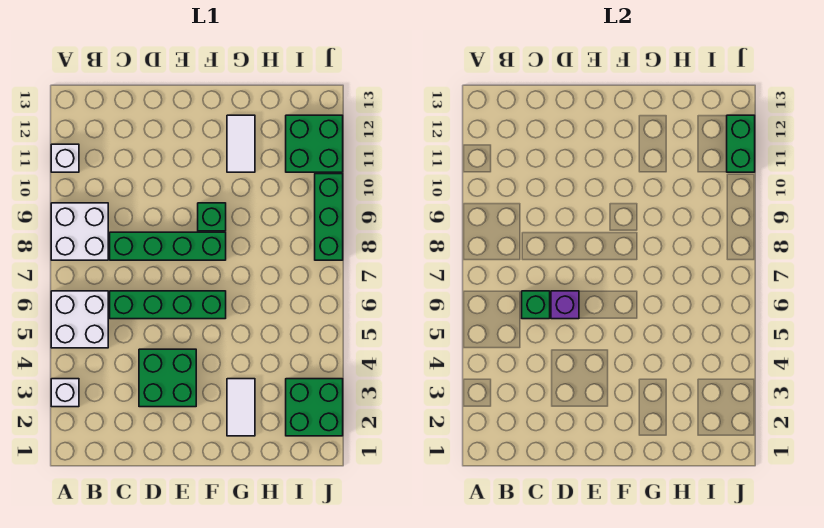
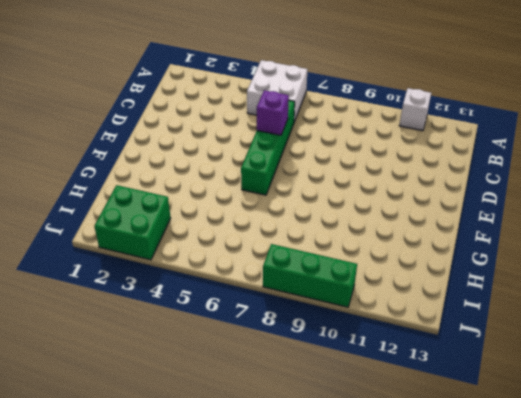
none -> white 1x1 brick [51,379,79,407]
none -> white 2x2 brick [51,203,108,260]
none -> green 1x4 brick [110,232,226,260]

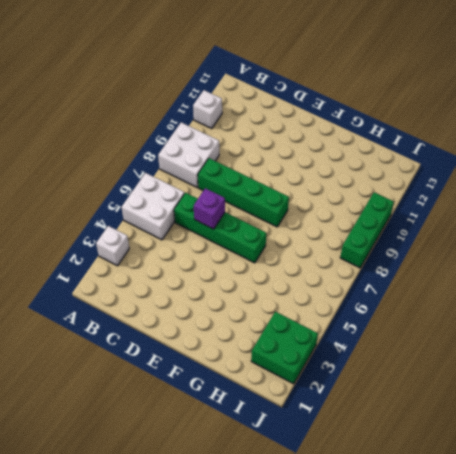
none -> green 2x2 brick [139,349,196,407]
none -> green 1x1 brick [198,203,226,231]
none -> white 1x2 tile [227,379,255,436]

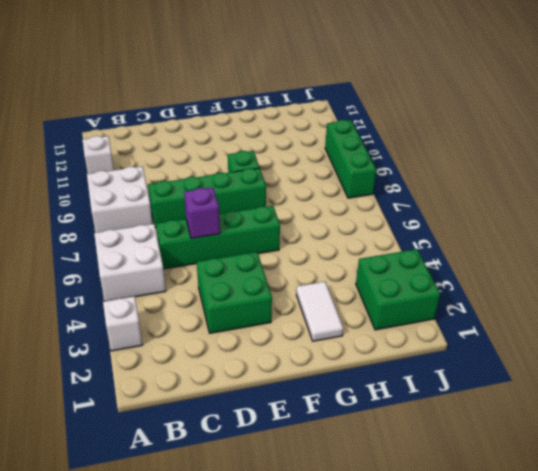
none -> white 1x2 tile [227,115,255,172]
none -> green 2x2 brick [286,115,343,172]
none -> green 1x1 brick [522,291,550,319]

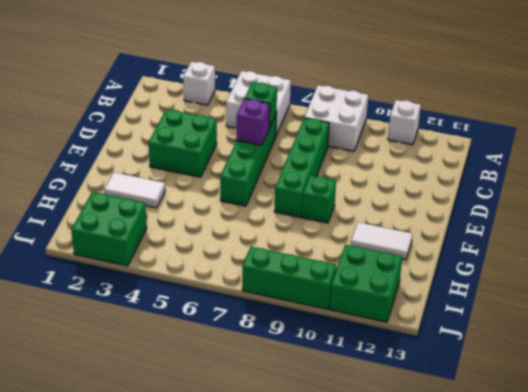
none -> green 1x2 brick [727,115,755,172]

